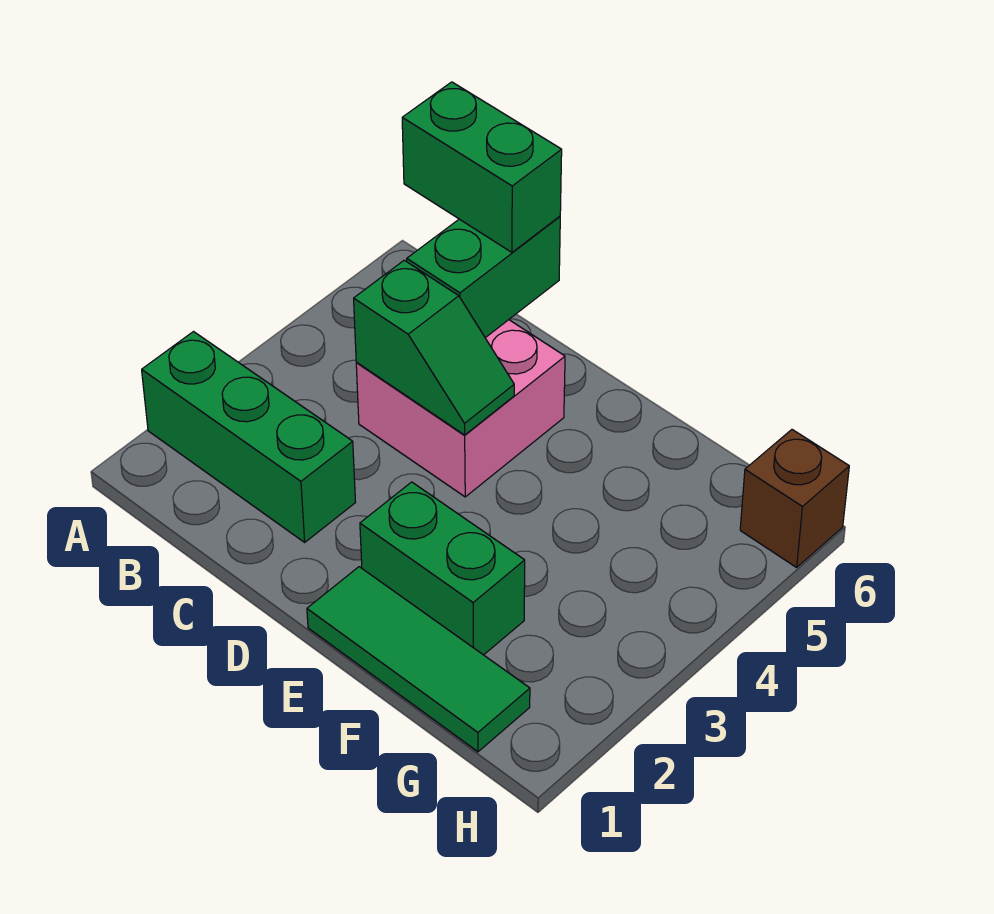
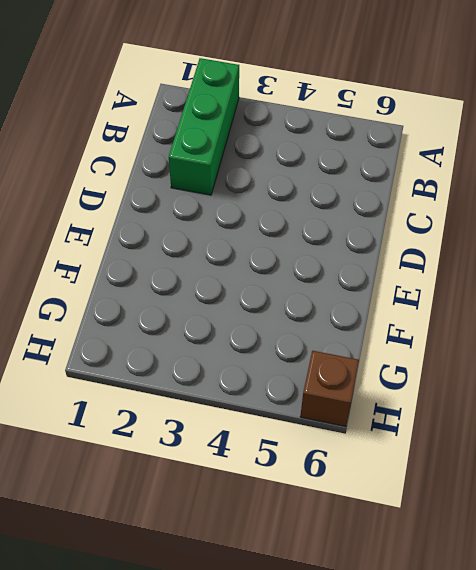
none -> pink 2x2 brick [356,320,565,497]
none -> green 1x3 tile [307,567,530,752]

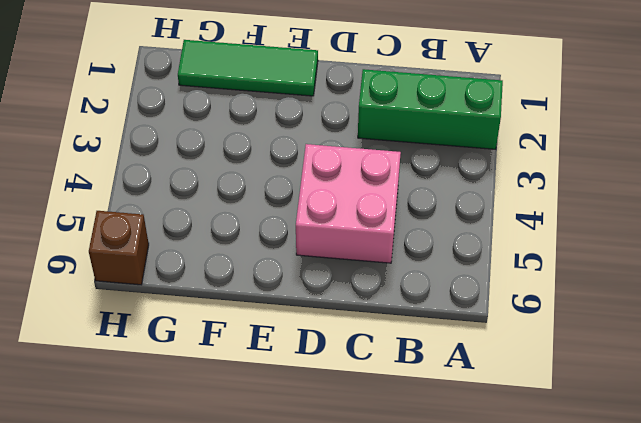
none -> green 1x2 brick [360,482,525,655]
none -> green 1x2 slope [354,260,514,435]

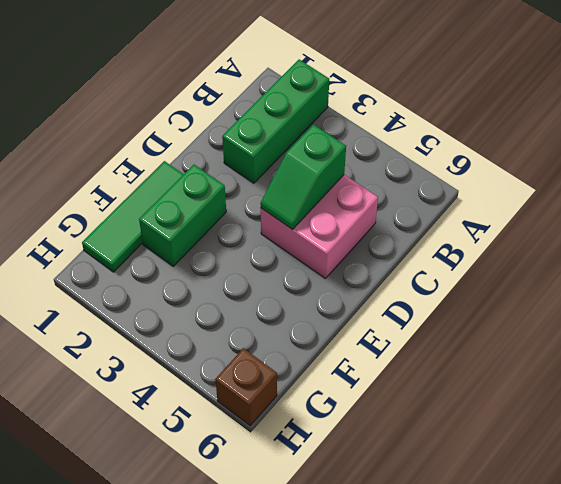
none -> green 1x2 brick [407,216,560,338]
none -> green 1x2 brick [402,82,562,252]

